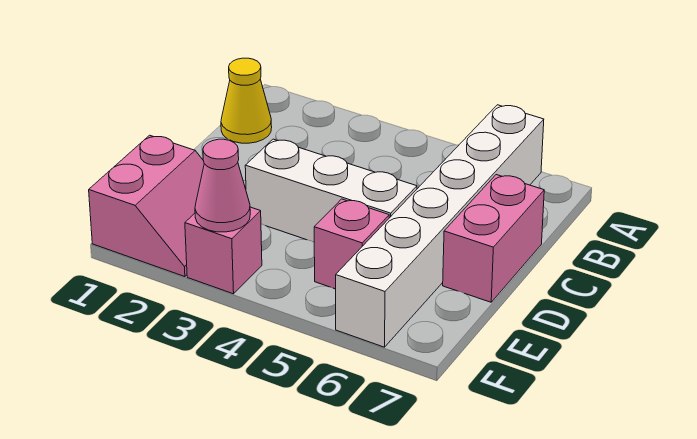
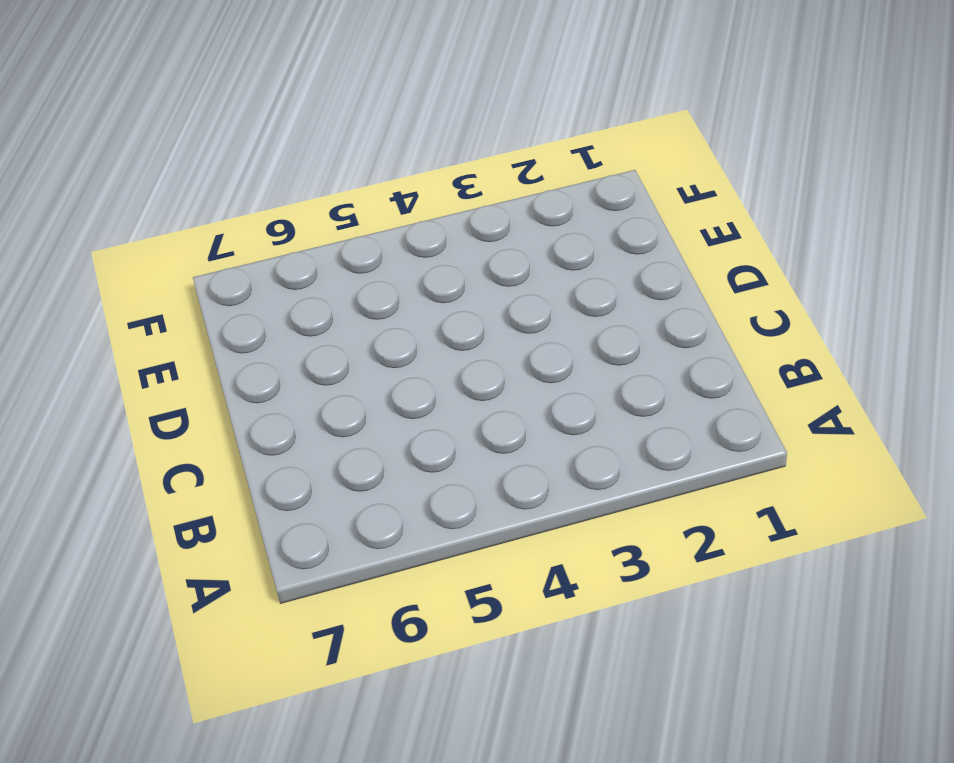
none -> white 1x6 brick [336,105,544,347]
none -> yellow 1x1 cone [221,58,272,143]

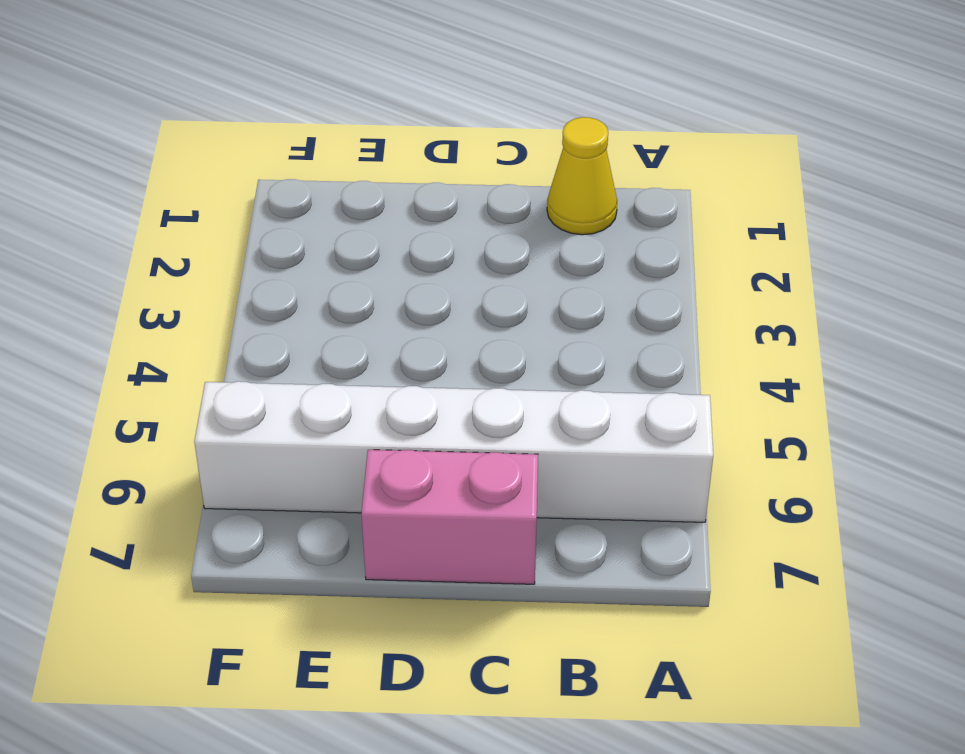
none -> white 1x3 brick [245,139,417,242]
none -> pink 2x2 slope [89,135,204,277]

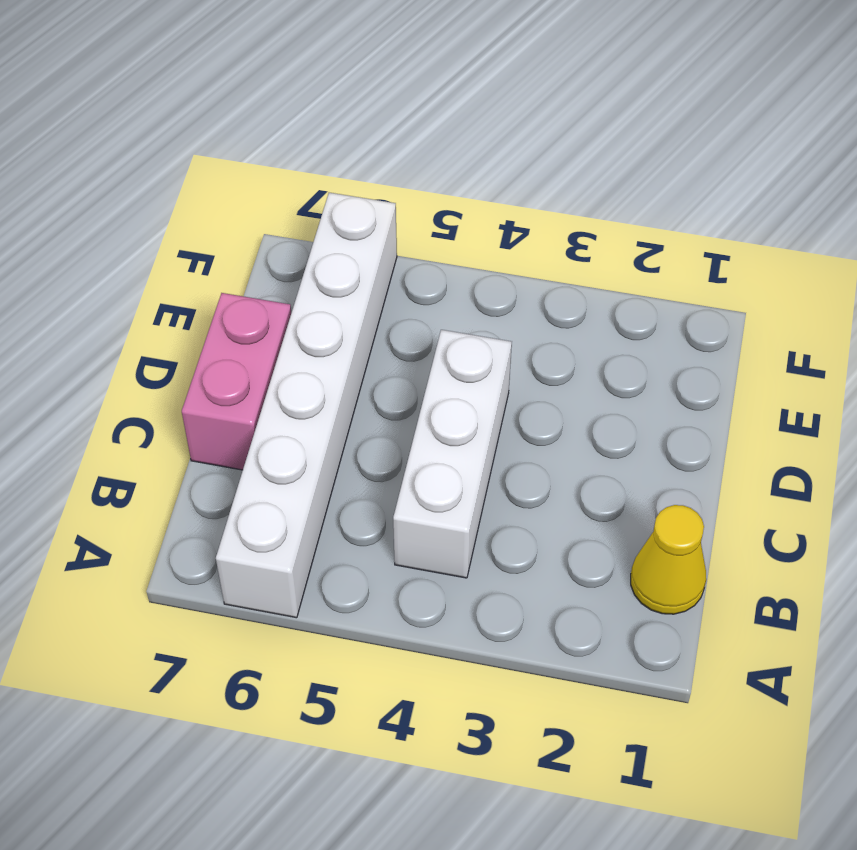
white 1x3 brick [393,330,512,578] -> white 1x3 brick turned to [245,139,417,242]
none -> pink 2x2 slope [89,135,204,277]
none -> pink 1x1 brick [314,199,389,289]

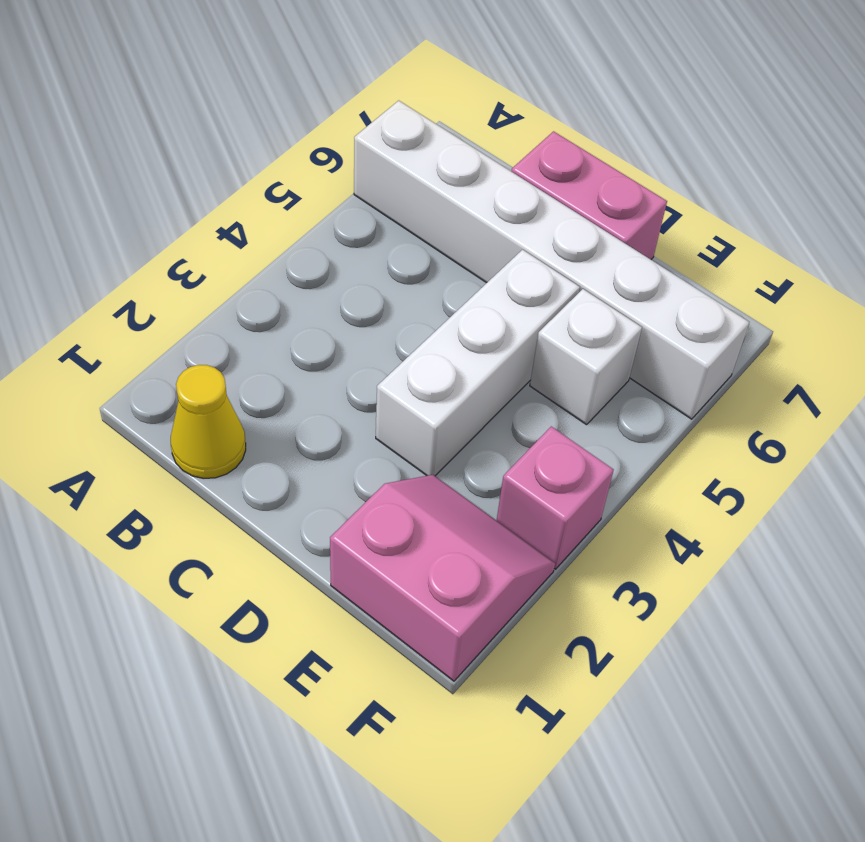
white 1x1 brick [530,289,642,425] -> pink 1x1 brick [314,199,389,289]
none -> pink 1x1 cone [195,139,250,232]

